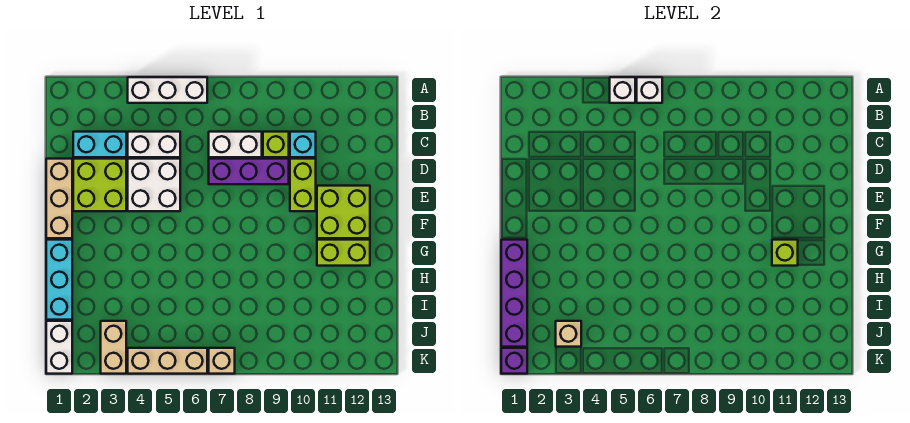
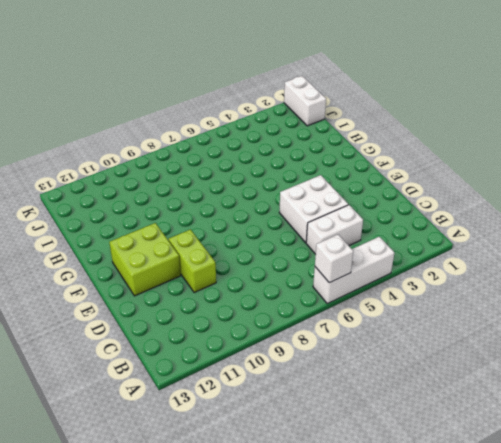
none -> cyan 1x2 brick [73,132,126,157]
none -> white 1x2 brick [209,132,262,157]
none -> lime 1x1 brick [263,132,289,157]

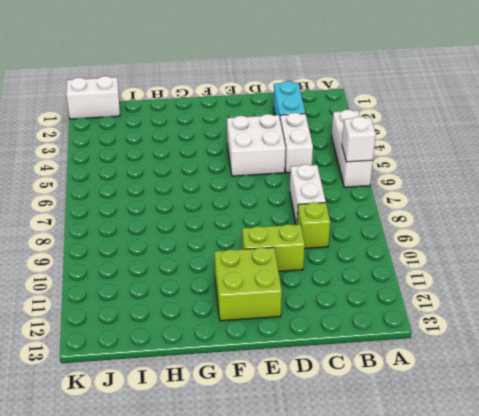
none -> cyan 1x1 brick [290,132,316,157]
none -> tan 1x3 brick [46,159,72,238]
none -> lime 2x2 brick [73,159,126,211]

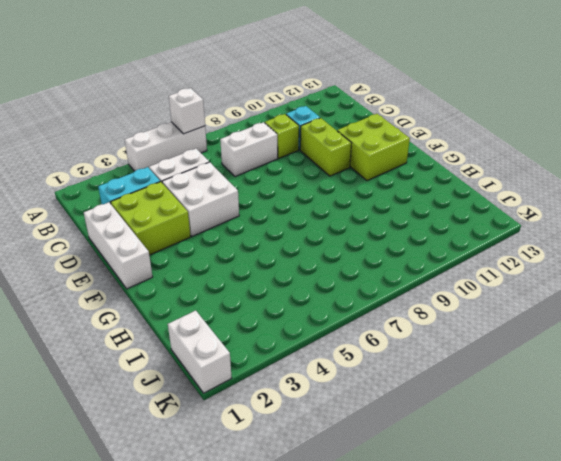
white 1x3 brick [84,202,153,289] -> tan 1x3 brick [46,159,72,238]
none -> purple 1x3 brick [209,159,289,184]
none -> cyan 1x3 brick [46,240,72,320]
none -> lime 1x2 brick [317,240,370,266]

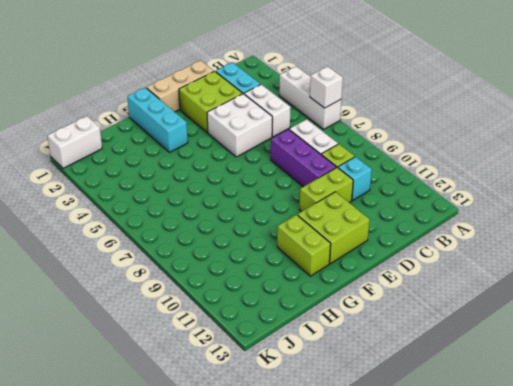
cyan 1x3 brick [127,87,188,152] -> cyan 1x3 brick turned to [46,240,72,320]
none -> tan 1x2 brick [101,321,126,374]
none -> tan 1x3 brick [128,348,207,374]
none -> tan 1x1 brick [209,348,235,374]

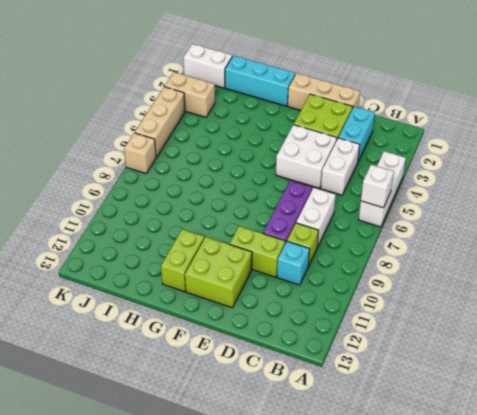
none -> white 1x1 brick [610,77,635,103]
none -> purple 1x4 brick [501,240,527,347]
none -> lime 1x1 brick [772,240,798,266]

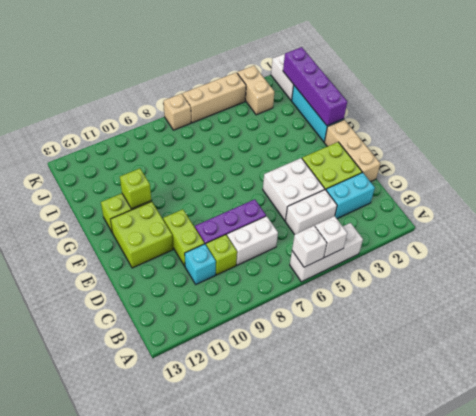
none -> tan 1x1 brick [556,321,581,347]
none -> purple 1x1 brick [501,348,527,374]

